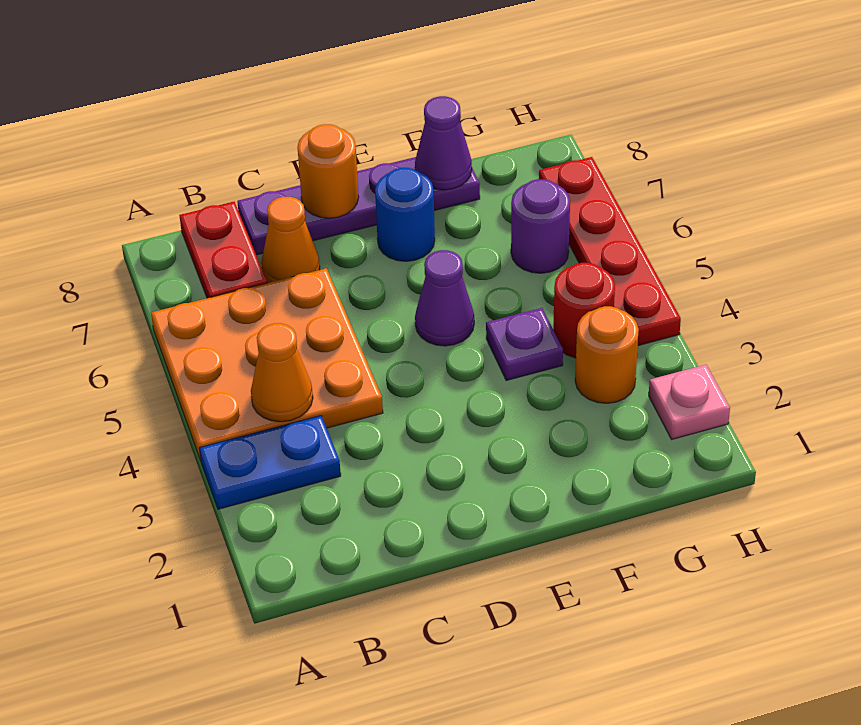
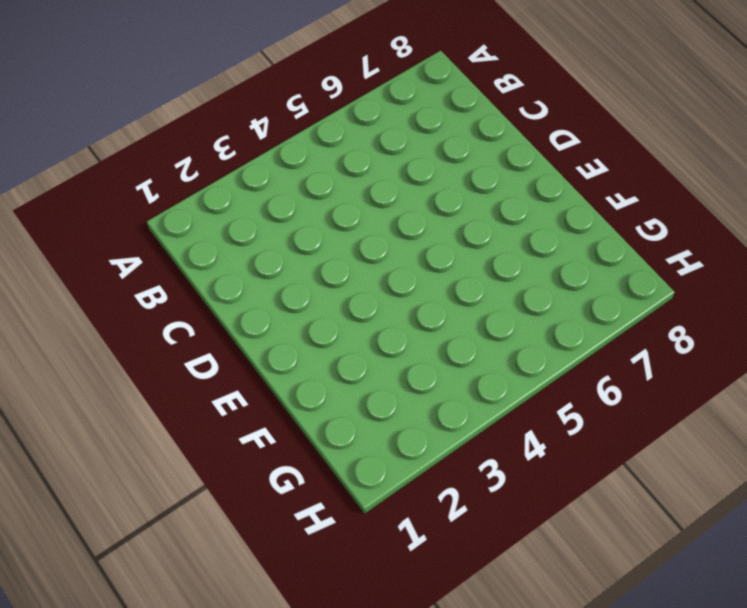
none -> blue 1x2 plate [200,416,341,509]
none -> orange 3x3 plate [151,268,383,461]
none -> red 1x2 plate [179,202,267,298]

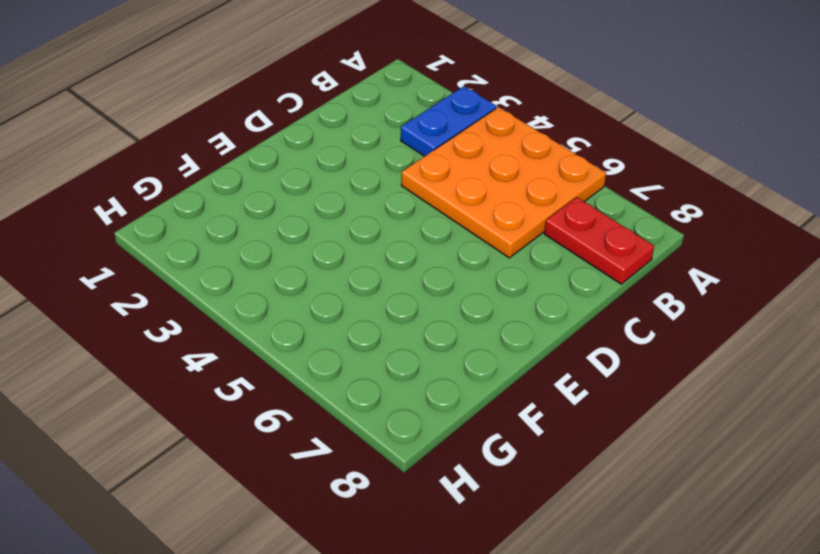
none -> orange 1x1 cone [261,197,320,283]
none -> purple 1x4 plate [237,157,480,255]
none -> purple 1x1 cone [415,250,474,346]

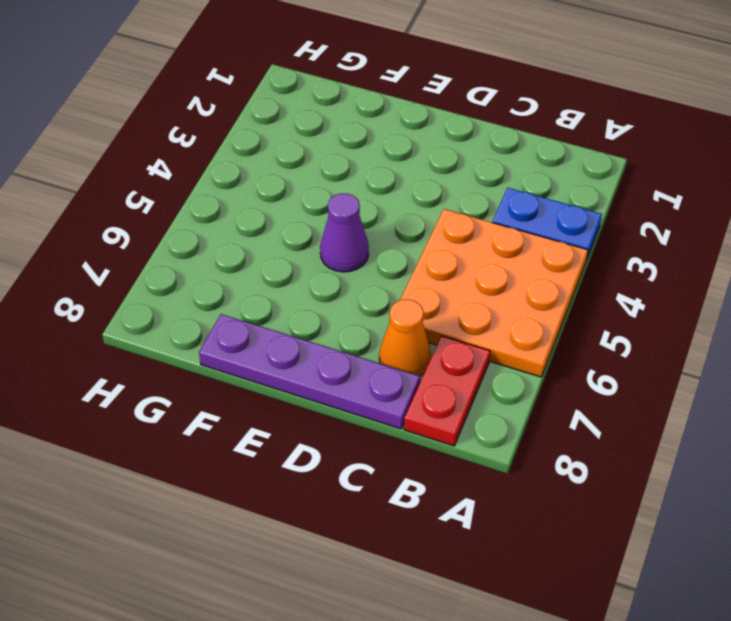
none -> blue 1x1 round brick [375,168,435,261]
none -> purple 1x1 plate [486,308,563,381]
none -> orange 1x1 round brick [575,306,639,403]

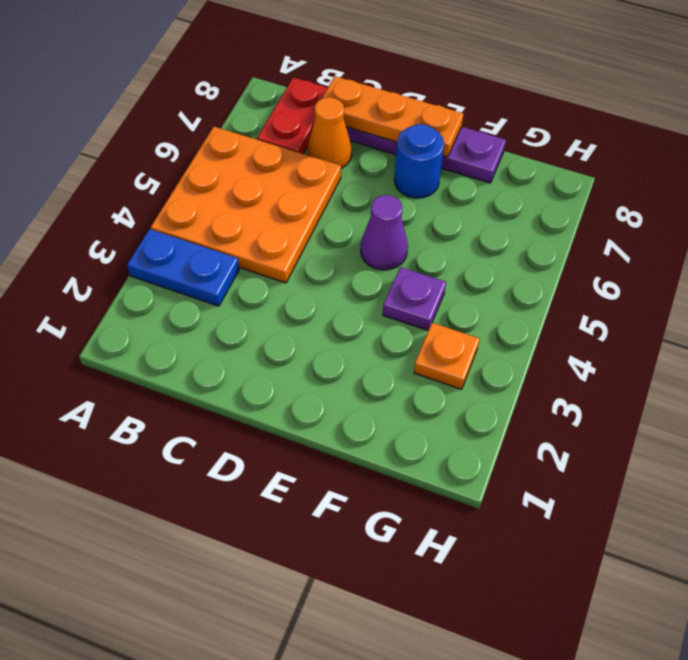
orange 1x3 plate [322,76,463,157] -> orange 1x1 round brick [298,124,359,218]
orange 1x1 plate [414,323,479,389] -> orange 1x1 round brick [575,306,639,403]
none -> red 1x1 round brick [553,263,615,358]
none -> purple 1x1 round brick [511,179,570,273]
none -> pink 1x1 plate [649,365,730,439]

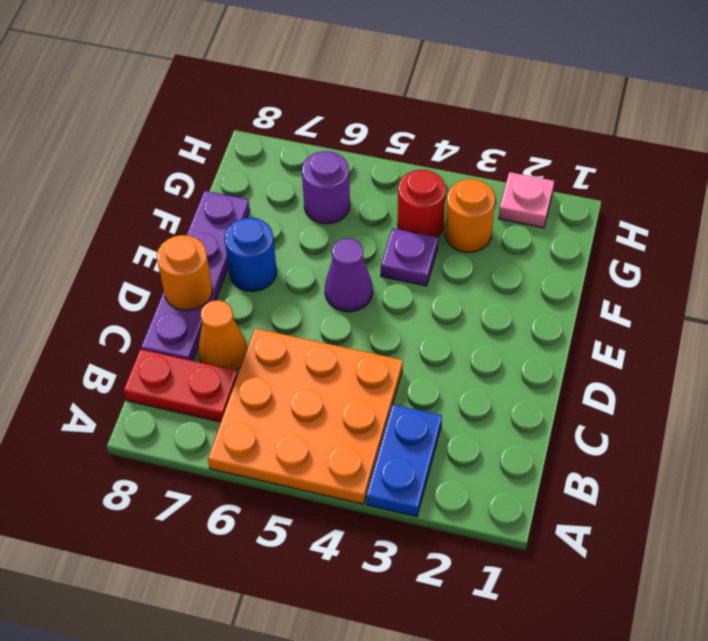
none -> red 1x4 plate [539,157,681,346]
none -> orange 1x1 cone [251,323,313,422]
none -> purple 1x1 cone [415,96,472,190]

